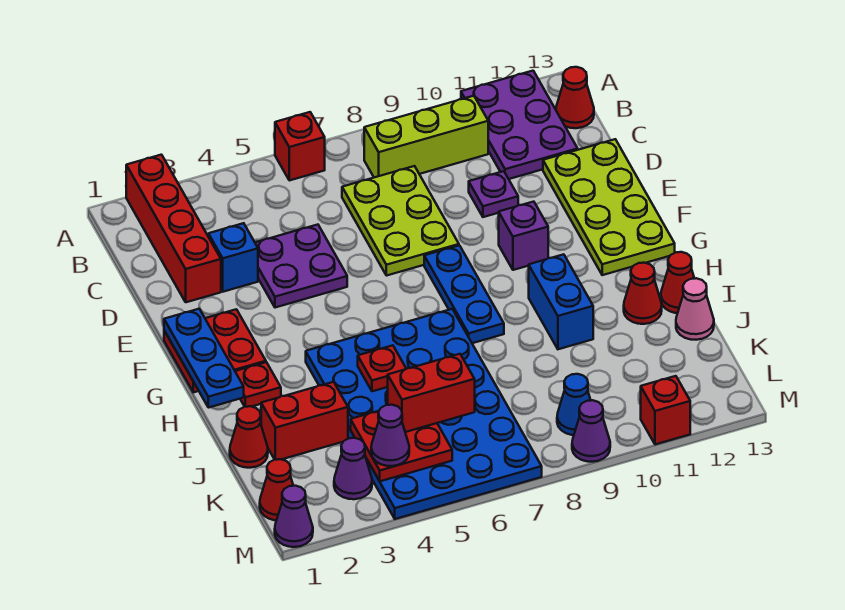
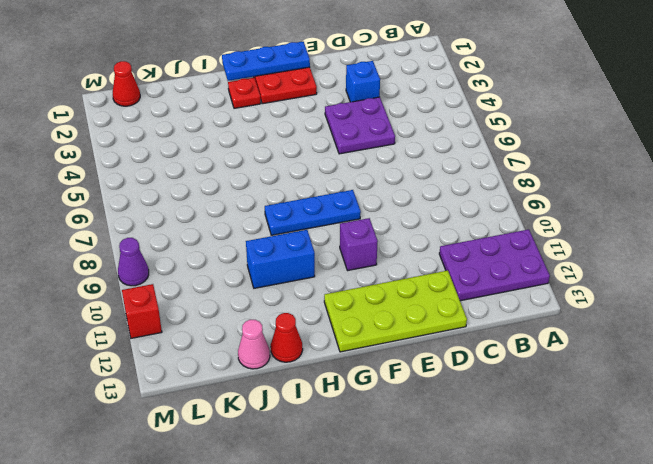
none -> red 1x4 brick [126,155,221,302]
none -> red 1x1 brick [275,112,325,180]
none -> lime 1x3 brick [364,96,488,177]
none -> red 1x1 cone [556,67,594,128]

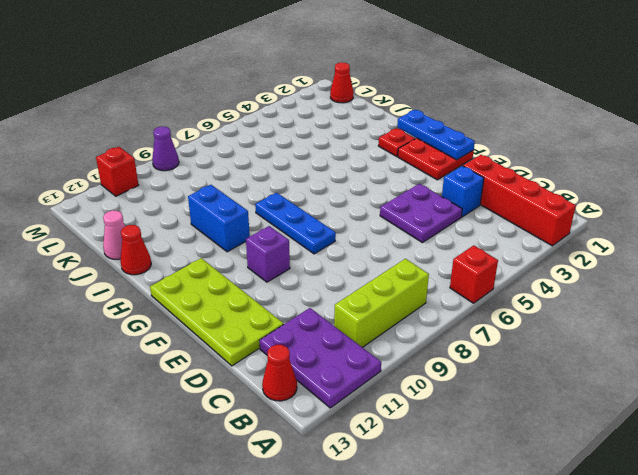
none -> lime 2x3 plate [342,166,459,276]
none -> purple 1x1 plate [469,171,518,217]
none -> blue 4x6 plate [306,309,542,519]
none -> red 1x1 cone [624,263,662,324]

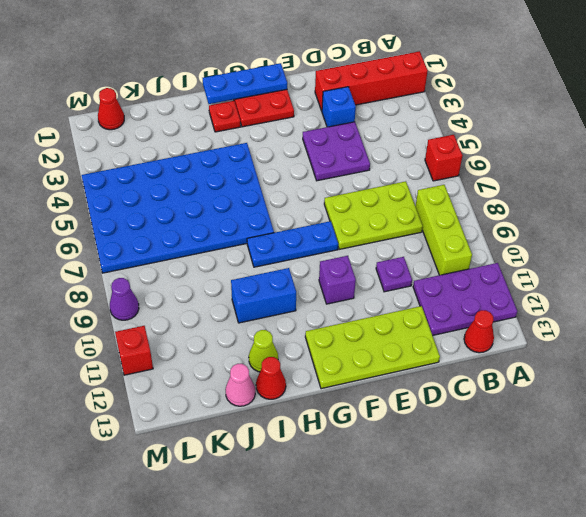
lime 1x1 cone [249,330,278,372] -> red 1x1 cone [624,263,662,324]
none -> red 1x1 cone [230,406,268,468]
none -> red 1x2 brick [261,382,348,460]
none -> purple 1x1 cone [334,438,372,499]
none -> blue 1x1 cone [557,374,591,435]

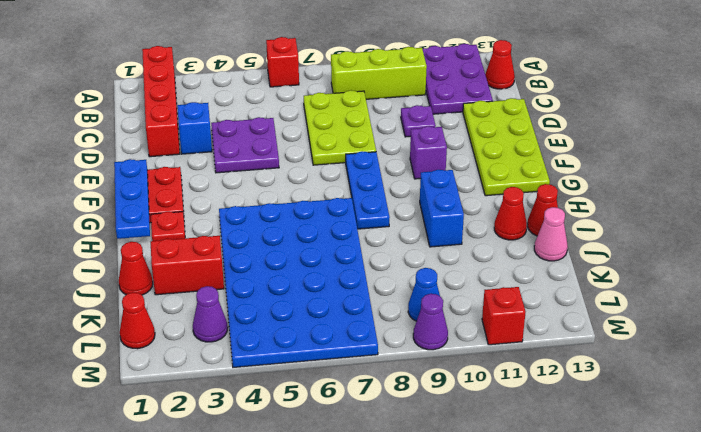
none -> purple 1x1 cone [275,486,313,547]
none -> red 1x1 plate [358,345,406,391]
none -> red 2x2 plate [351,411,452,481]
none -> red 1x2 brick [388,354,475,432]

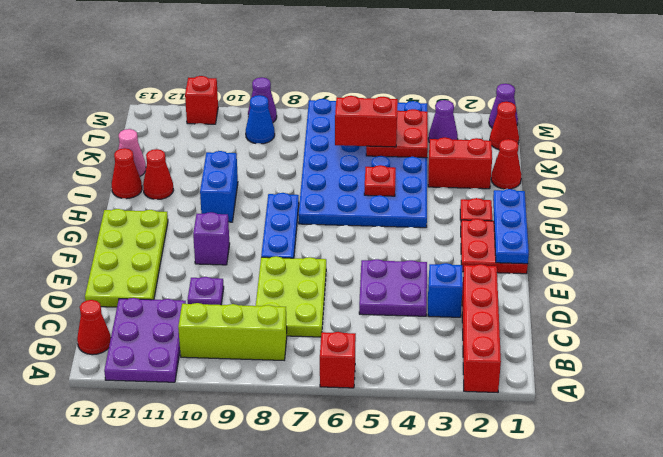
none -> purple 1x1 cone [371,405,409,466]

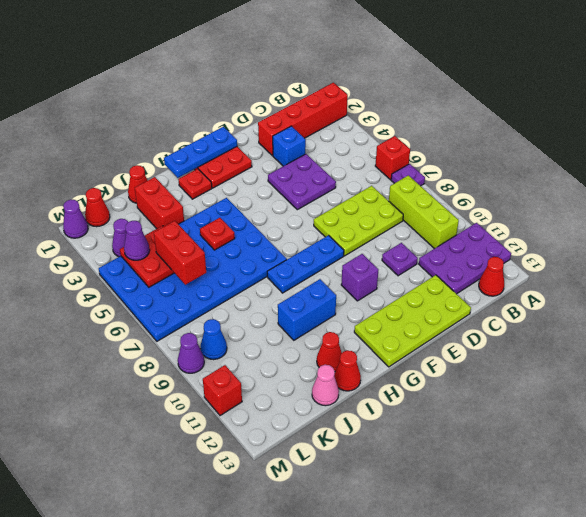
purple 1x1 plate [391,164,425,186] -> none

